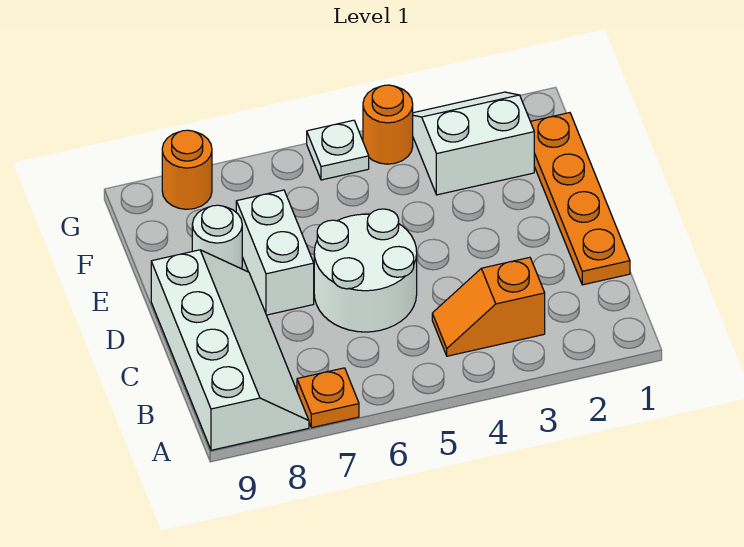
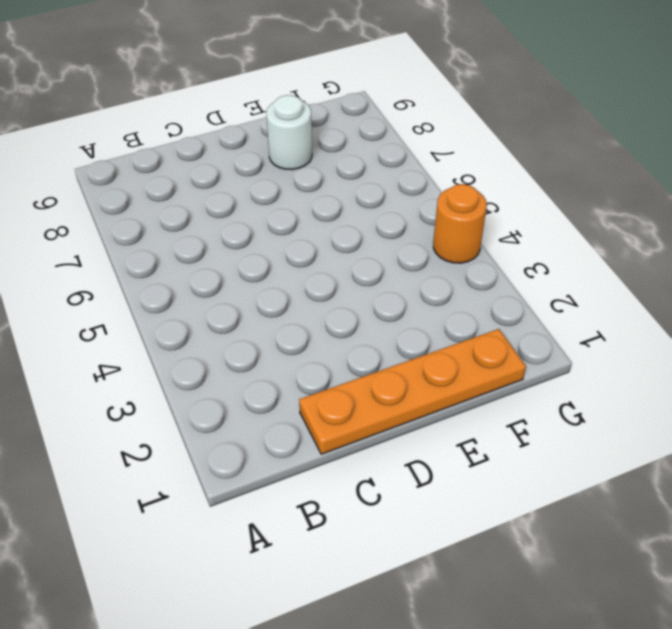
none -> orange 1x1 plate [297,368,359,428]
none -> white 2x4 slope [151,250,309,450]

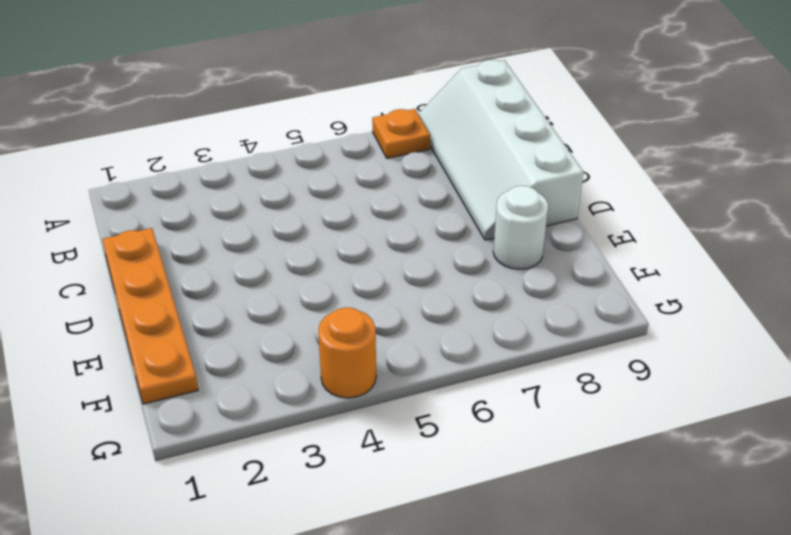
none -> orange 1x2 slope [432,257,545,356]
none -> white 2x2 round brick [314,209,417,332]

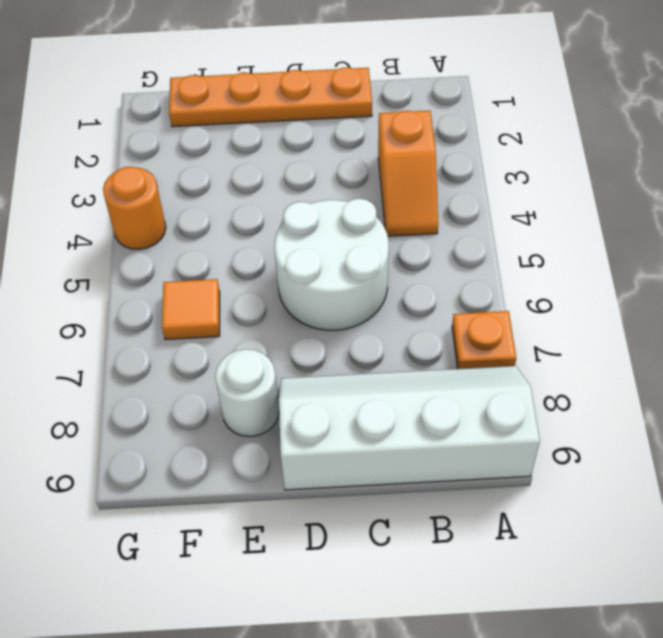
orange 1x1 tile [162,279,220,340] -> none
none -> white 1x2 brick [236,190,314,315]
none -> white 2x2 slope [413,92,534,195]

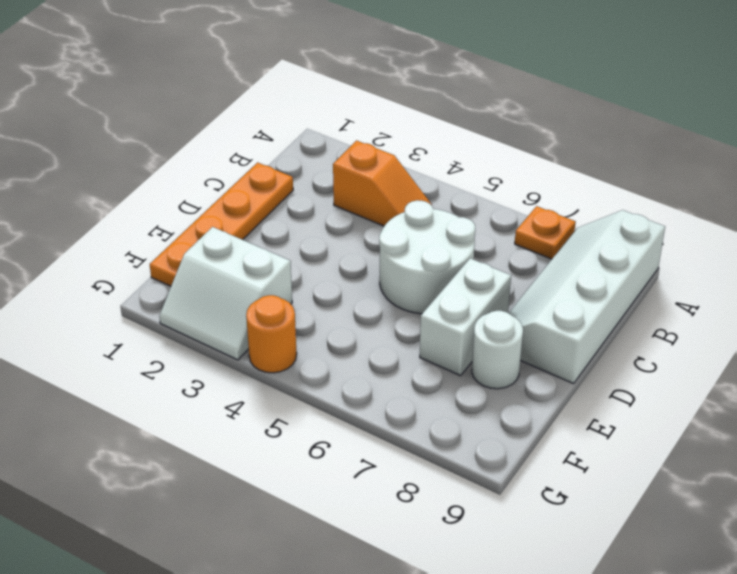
none -> white 1x1 plate [307,120,369,180]
none -> orange 1x1 round brick [162,130,212,209]

